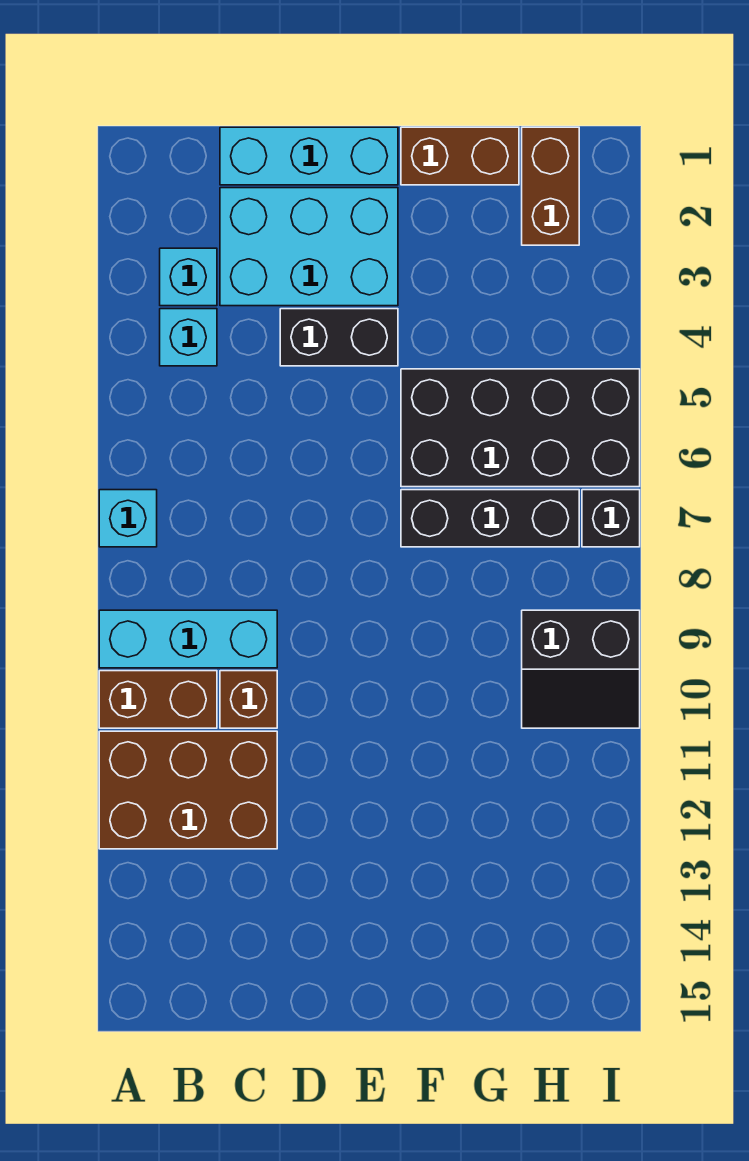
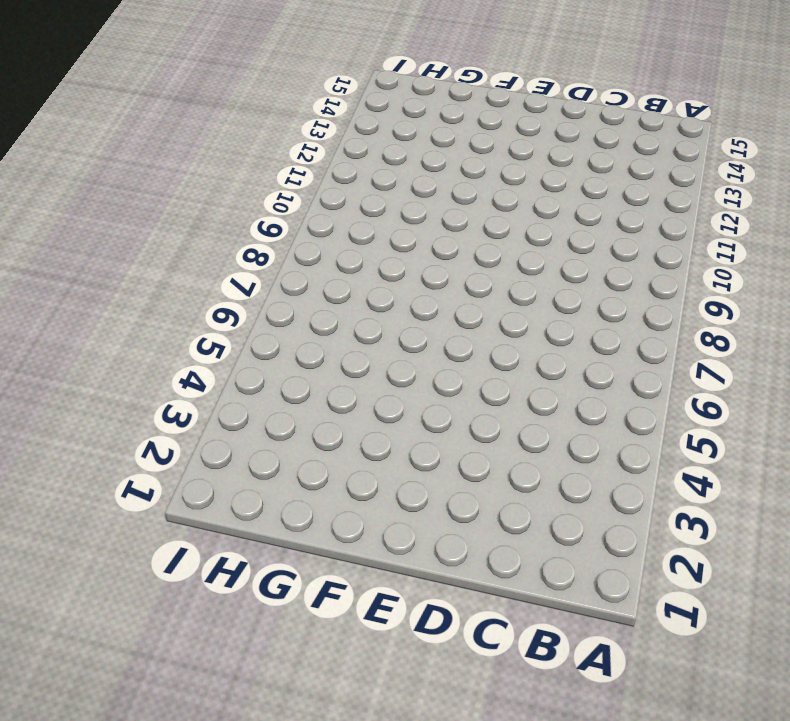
none -> cyan 1x1 brick [99,490,157,547]
none -> cyan 1x3 brick [99,610,277,668]
none -> brown 1x2 brick [99,671,217,728]

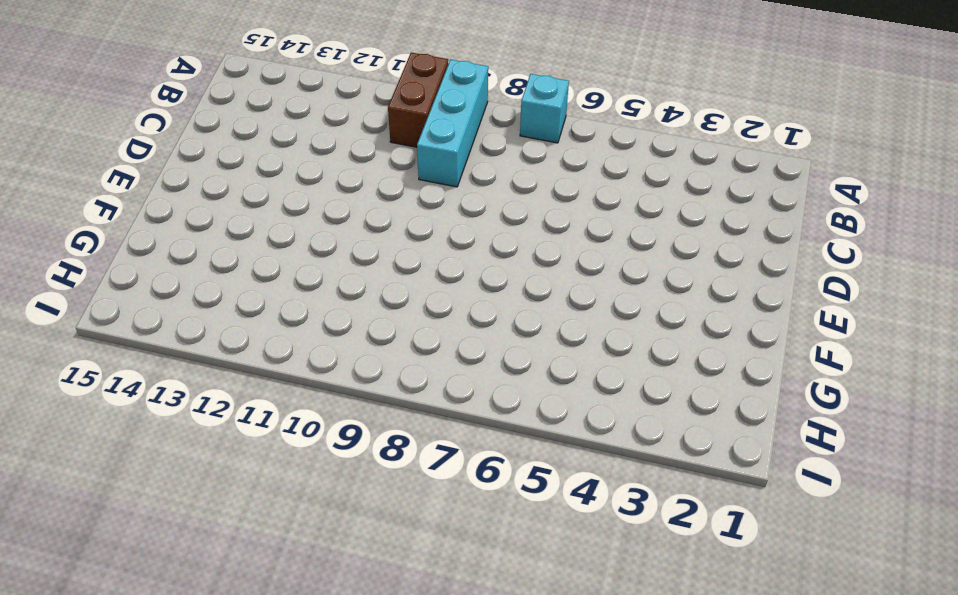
none -> brown 2x3 brick [99,731,277,849]
none -> cyan 1x1 brick [160,248,217,306]
none -> cyan 1x1 brick [160,309,217,366]

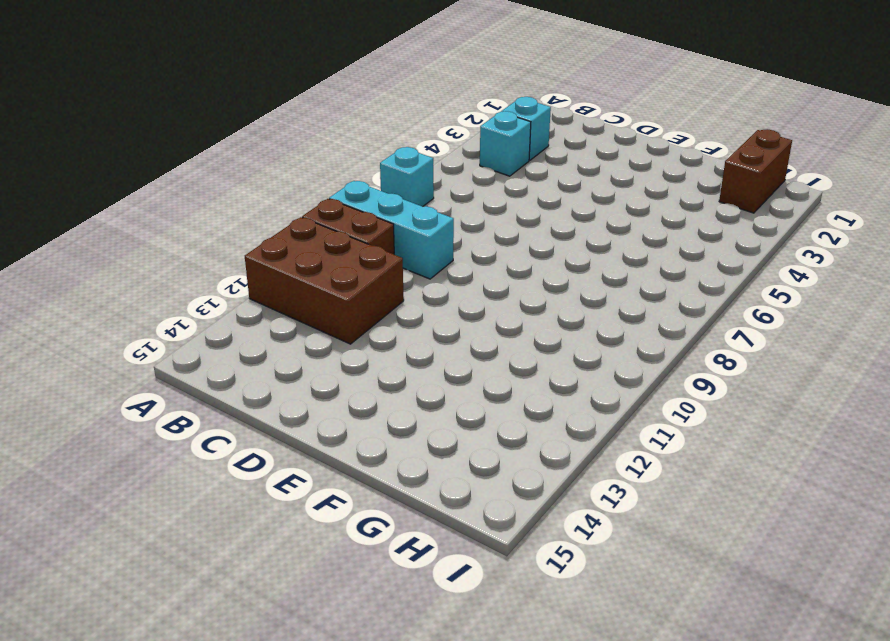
none -> cyan 1x3 brick [220,127,398,185]
none -> cyan 2x3 brick [220,188,398,306]
none -> brown 1x1 brick [220,671,277,728]

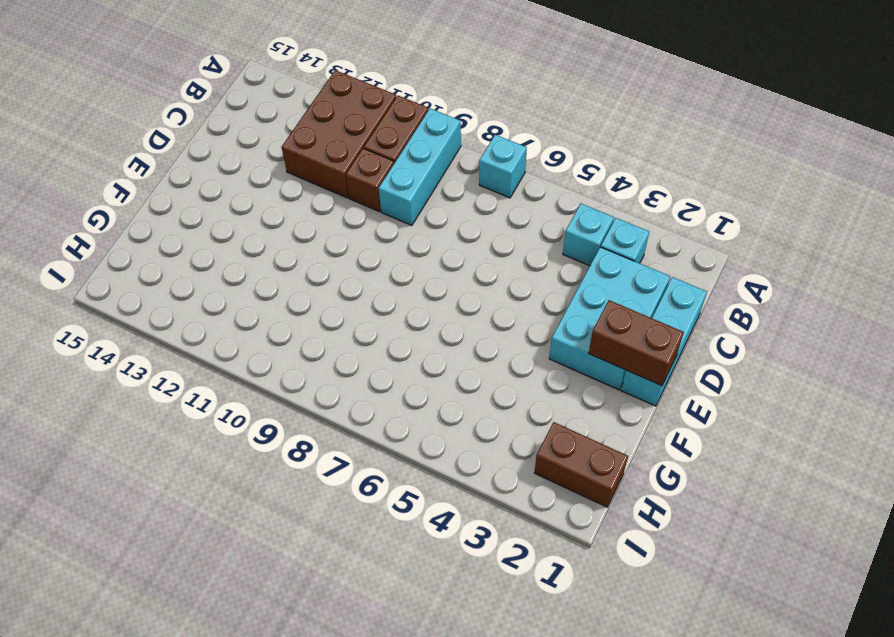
brown 1x2 brick [589,300,684,386] -> brown 1x2 brick turned to [401,127,519,185]
none -> black 1x2 brick [280,309,398,366]
none -> black 2x4 brick [401,369,640,487]
none -> black 1x3 brick [401,490,579,547]

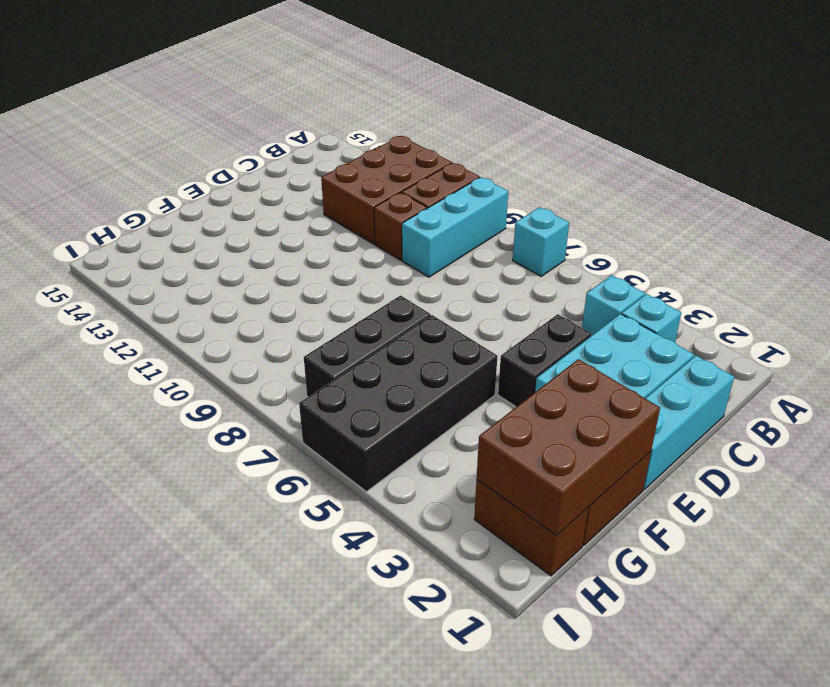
brown 2x3 brick [477,359,660,536] -> none
none -> black 2x2 slope [522,610,640,728]
none -> black 1x1 brick [582,490,640,547]

